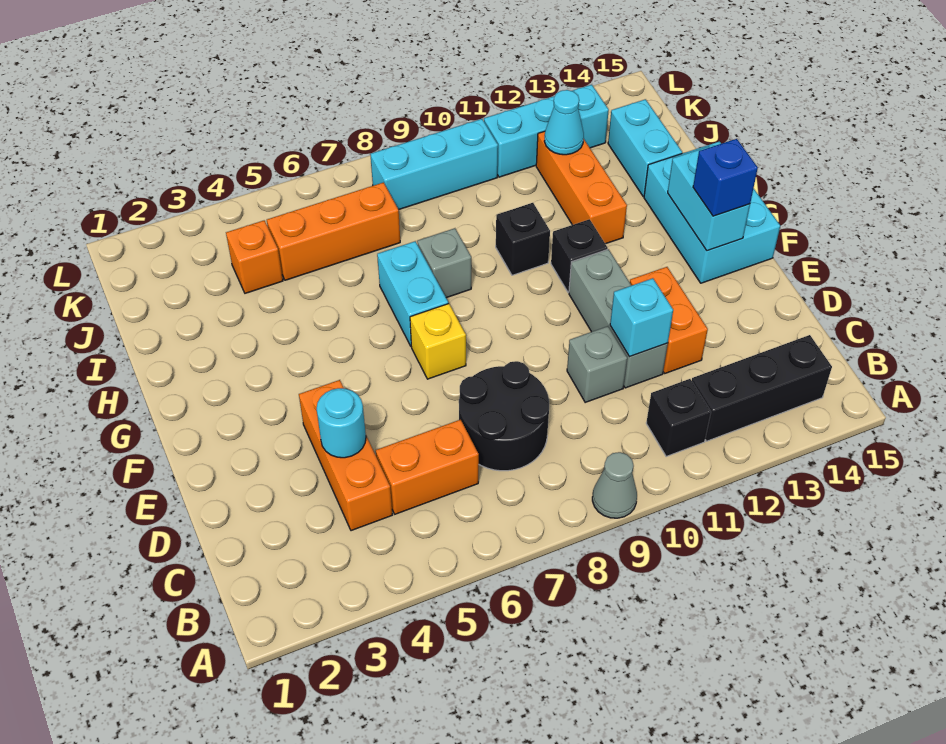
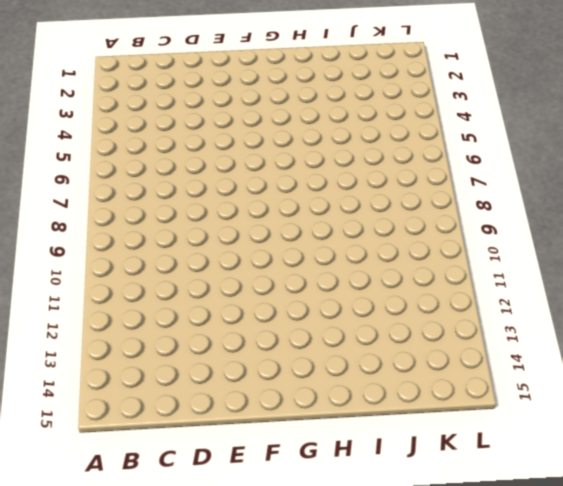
none -> grey 1x1 cone [592,452,637,518]
none -> black 1x1 brick [646,379,711,457]
none -> black 1x3 brick [692,335,832,441]

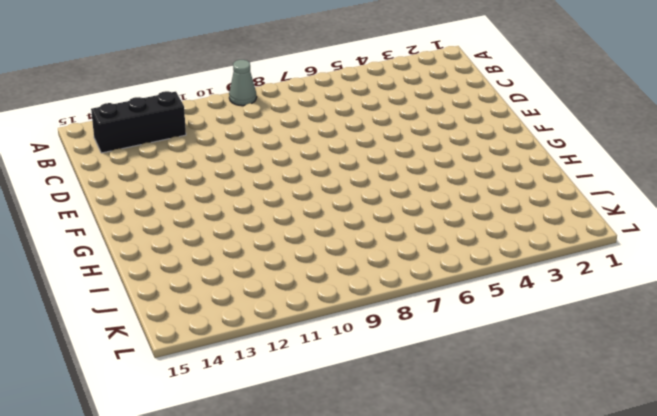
none -> black 1x1 brick [646,379,711,457]
none -> orange 1x3 brick [299,380,392,531]
none -> orange 1x2 brick [376,420,479,514]

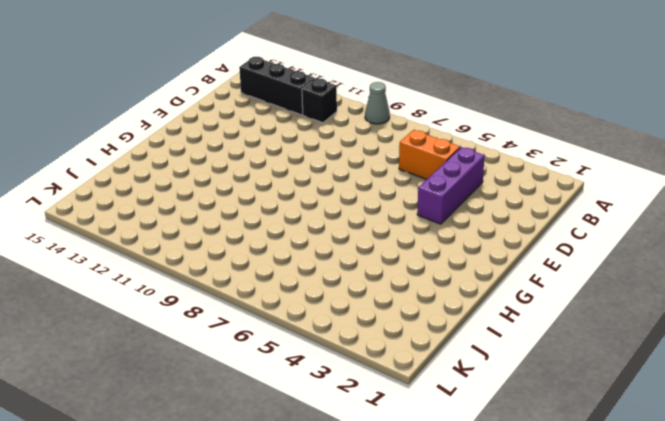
purple 1x3 brick [417,147,485,224] -> orange 1x3 brick [299,380,392,531]
none -> black 2x2 round brick [459,361,549,471]
none -> grey 1x1 brick [567,326,627,402]
none -> grey 1x3 brick [569,249,668,388]

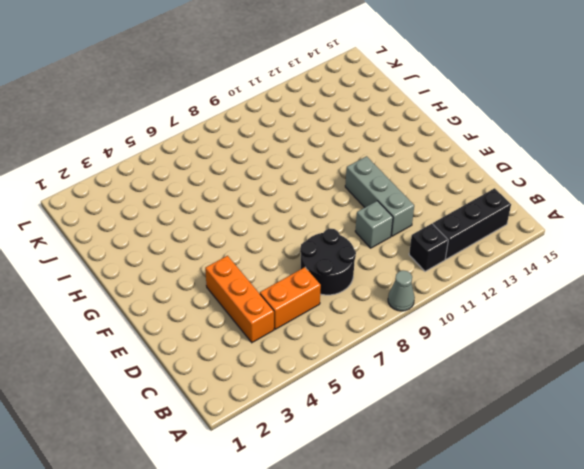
none -> orange 1x2 brick [630,267,708,373]
none -> yellow 1x1 brick [410,303,466,379]
none -> cyan 2x3 brick [644,141,780,283]

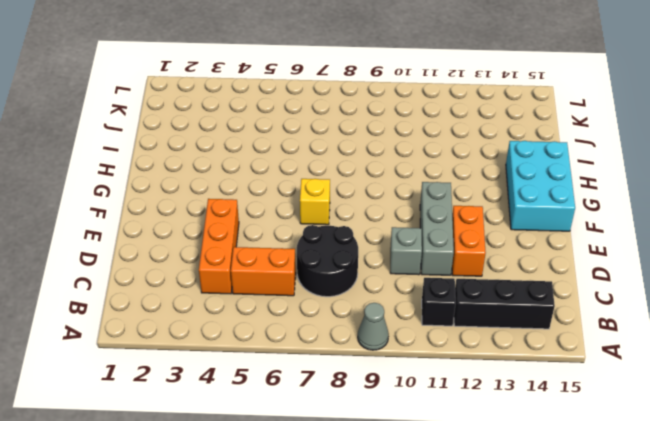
none -> cyan 1x2 brick [377,241,448,346]
none -> black 1x1 brick [551,219,608,292]
none -> grey 1x1 brick [417,228,471,298]

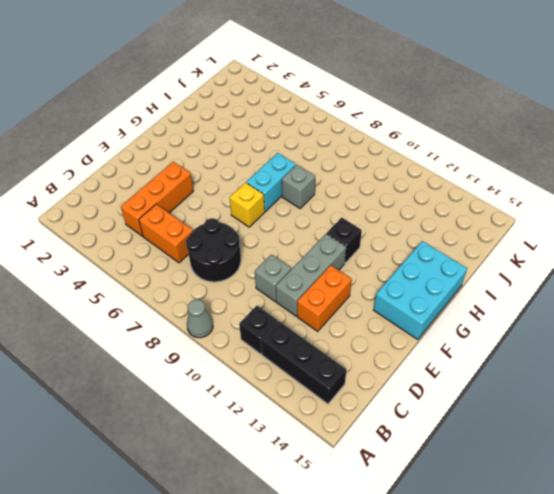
none -> black 1x1 brick [496,203,550,275]
none -> orange 1x3 brick [536,131,627,244]
none -> cyan 1x2 brick [608,99,682,196]

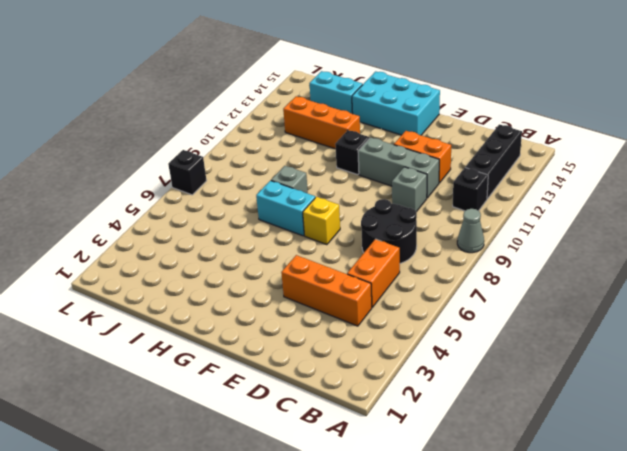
black 1x1 brick [168,150,207,195] -> black 1x1 brick moved to [496,203,550,275]
none -> orange 1x1 brick [226,220,283,293]
none -> orange 1x3 brick [267,182,400,280]
none -> cyan 1x3 brick [370,119,498,210]

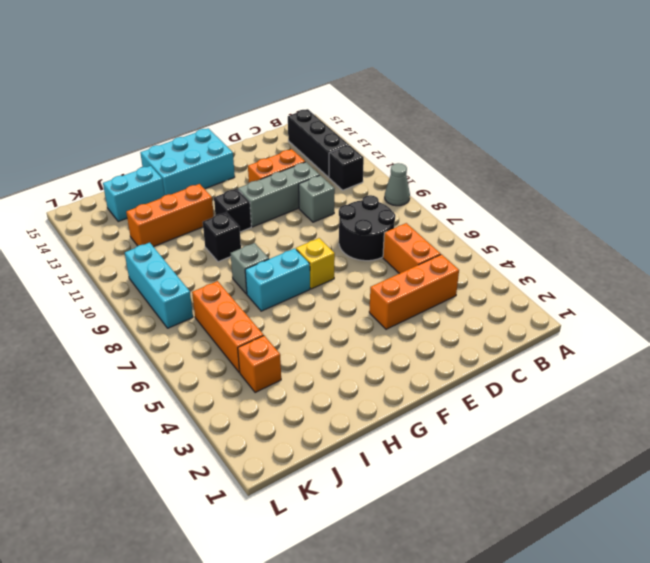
none -> cyan 1x3 brick [484,85,609,177]
none -> cyan 1x1 round brick [317,388,366,458]
none -> cyan 1x1 brick [610,278,673,357]

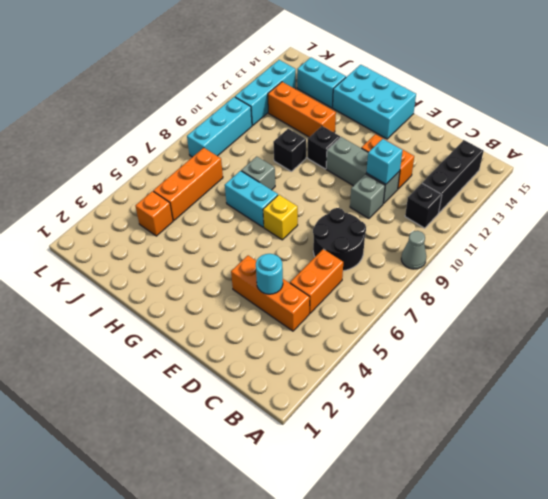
none -> cyan 1x2 brick [668,146,750,251]
none -> cyan 1x1 cone [544,90,584,155]
none -> blue 1x1 brick [693,139,758,216]

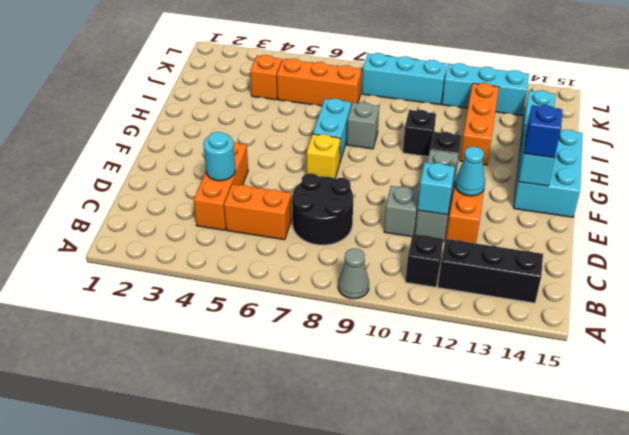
cyan 1x1 cone [455,147,485,196] -> cyan 1x1 cone moved to [544,90,584,155]

